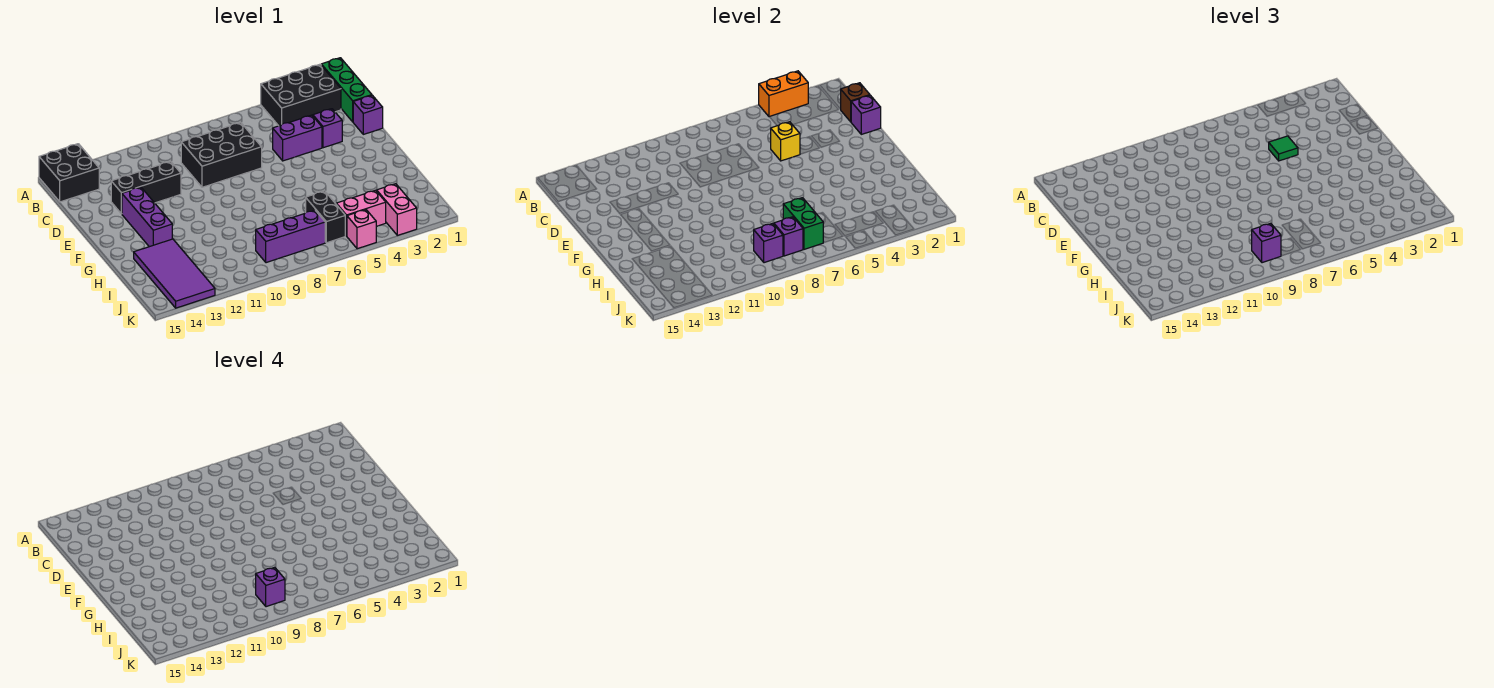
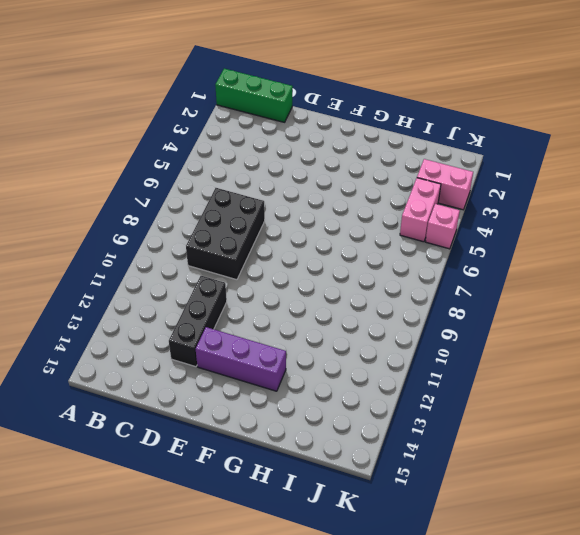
none -> black 2x3 brick [261,64,341,126]
none -> black 2x2 brick [39,144,99,202]
none -> purple 1x1 brick [353,95,383,134]

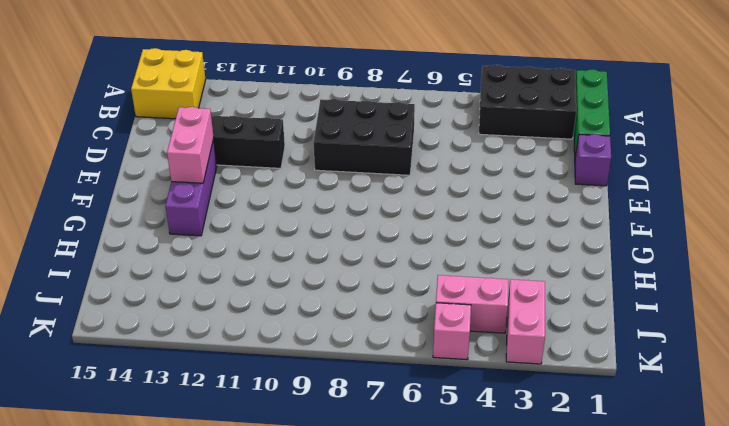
yellow 2x2 brick [131,48,206,119] -> black 2x2 brick [39,144,99,202]
pink 1x2 brick [167,107,214,183] -> none
none -> purple 1x1 brick [313,109,342,148]
none -> purple 1x2 brick [273,115,322,161]
none -> purple 2x4 tile [134,239,215,308]

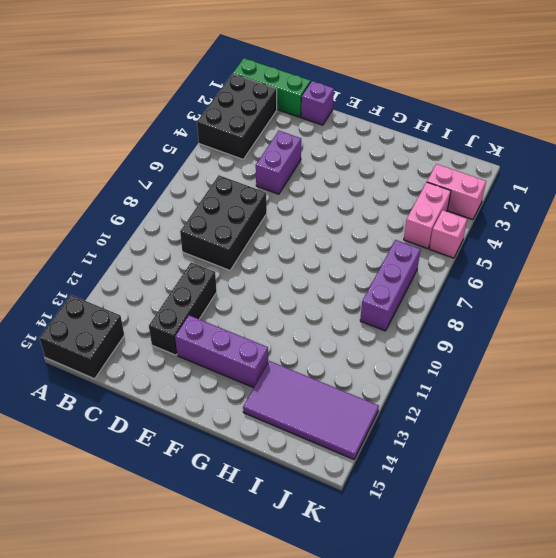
none -> purple 1x1 brick [313,109,342,148]
none -> black 1x2 brick [306,191,345,243]
none -> orange 1x2 brick [759,71,808,117]

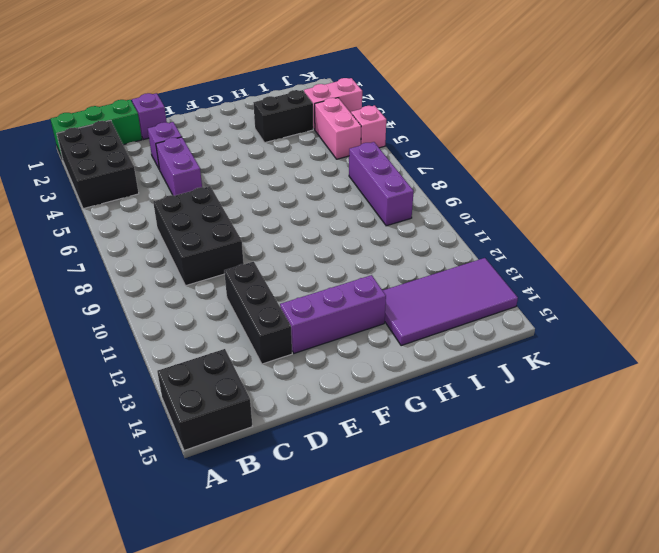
black 1x2 brick [253,90,313,143] -> black 1x2 brick moved to [306,191,345,243]
none -> orange 1x2 brick [759,71,808,117]
none -> brown 1x1 brick [840,83,870,122]
none -> purple 1x1 brick [851,95,881,134]

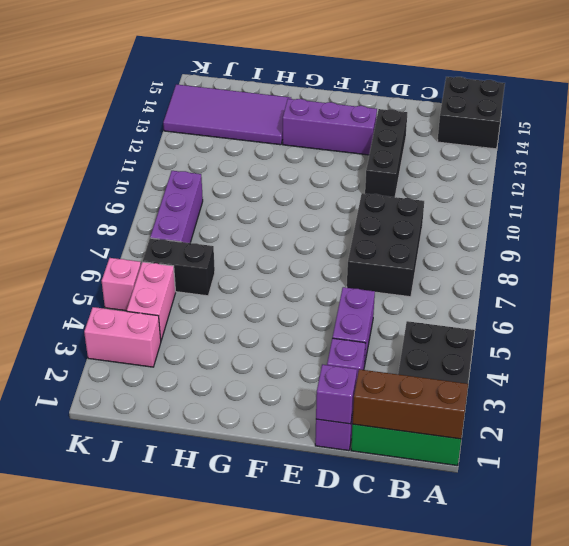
brown 1x3 brick [352,369,468,439] -> brown 1x1 brick [840,83,870,122]
none -> orange 1x2 brick [759,71,808,117]
none -> yellow 1x1 brick [771,122,800,161]
none -> green 1x2 brick [783,198,823,249]

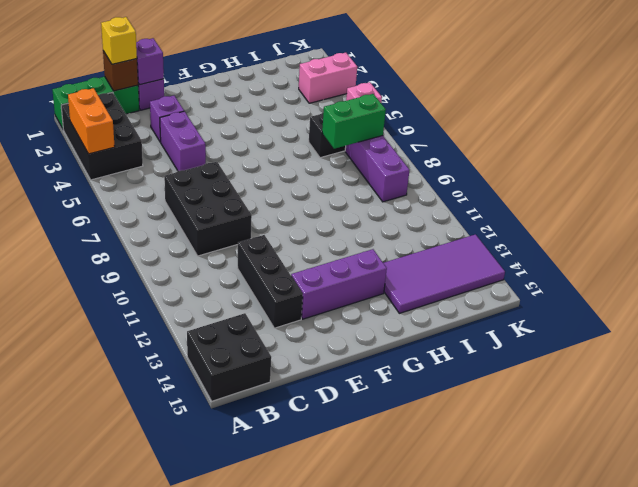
yellow 1x1 brick [101,17,137,64] -> yellow 1x1 brick moved to [771,122,800,161]
none -> pink 1x2 brick [336,190,386,236]
none -> purple 1x1 brick [774,217,803,256]
none -> purple 1x1 brick [754,223,783,263]

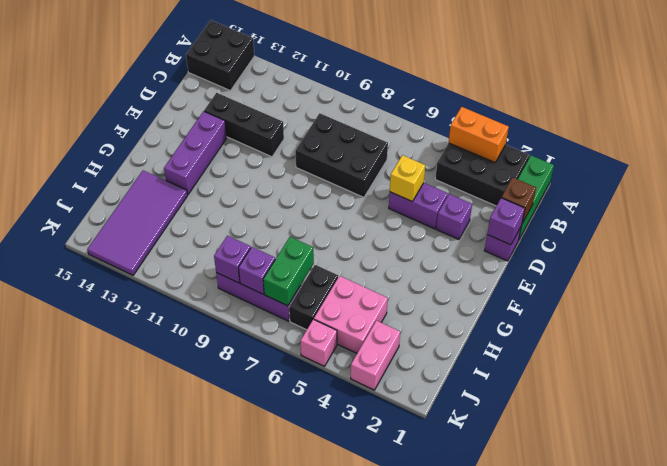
pink 2x2 brick [314,276,388,353] -> pink 1x2 brick [336,190,386,236]
none -> green 1x1 tile [1269,136,1298,161]
none -> purple 1x1 brick [1252,223,1281,263]
none -> purple 1x1 brick [256,567,285,607]

